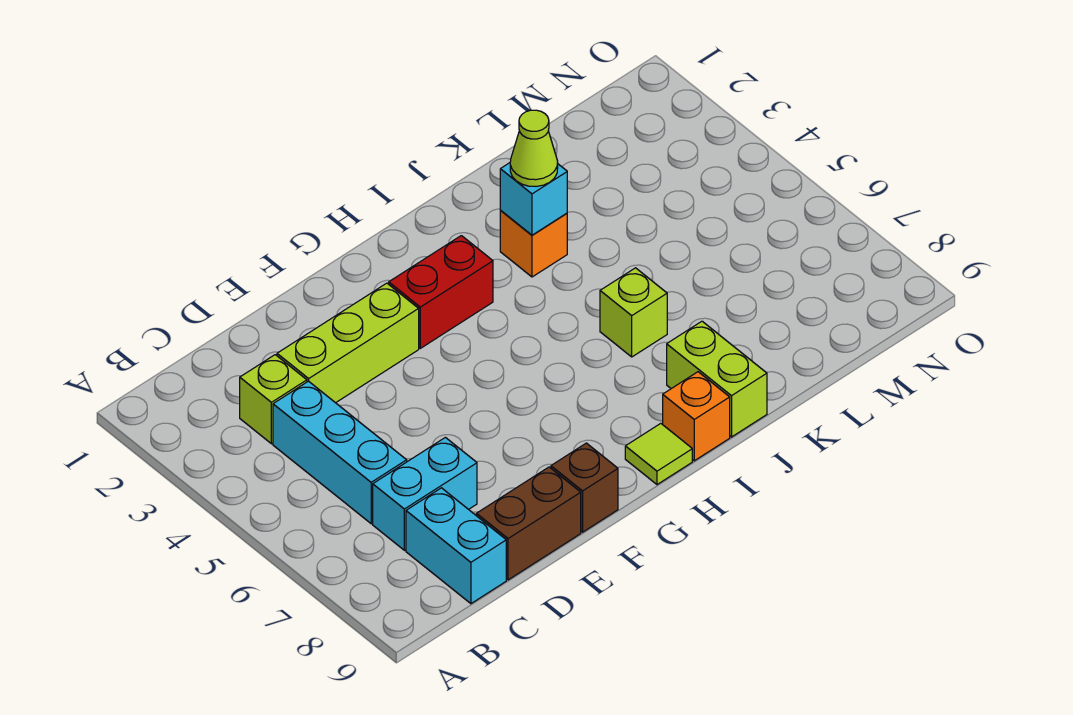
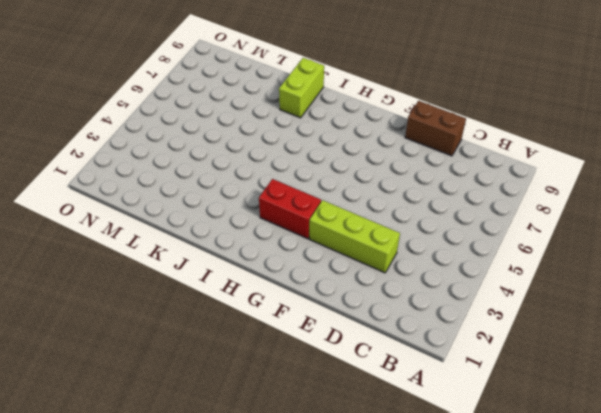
none -> lime 1x1 brick [240,355,307,444]
none -> cyan 1x3 brick [273,381,407,524]
none -> cyan 1x2 brick [373,437,477,550]

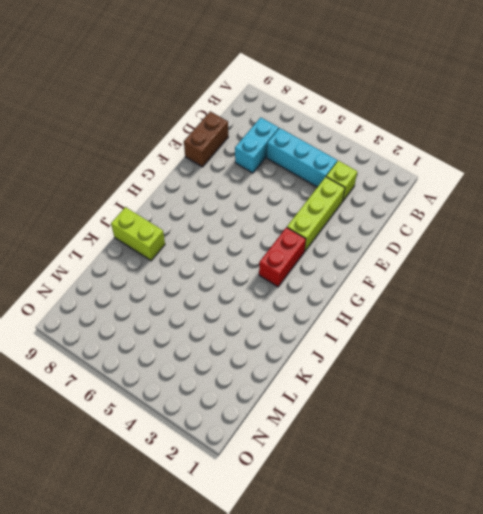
none -> cyan 1x2 brick [406,488,506,604]
none -> brown 1x1 brick [551,443,618,532]
none -> lime 1x1 tile [625,423,692,485]

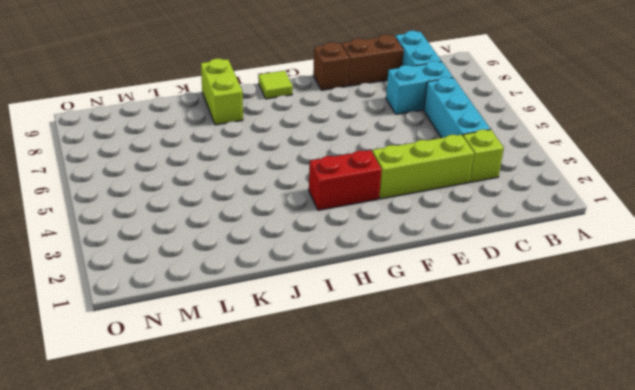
none -> orange 1x1 brick [663,372,730,461]
none -> orange 1x1 brick [500,211,567,277]
none -> lime 1x1 brick [600,268,667,357]

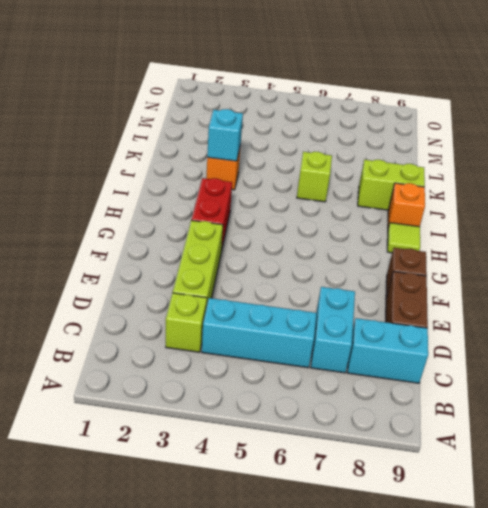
none -> lime 1x1 cone [510,110,558,186]

